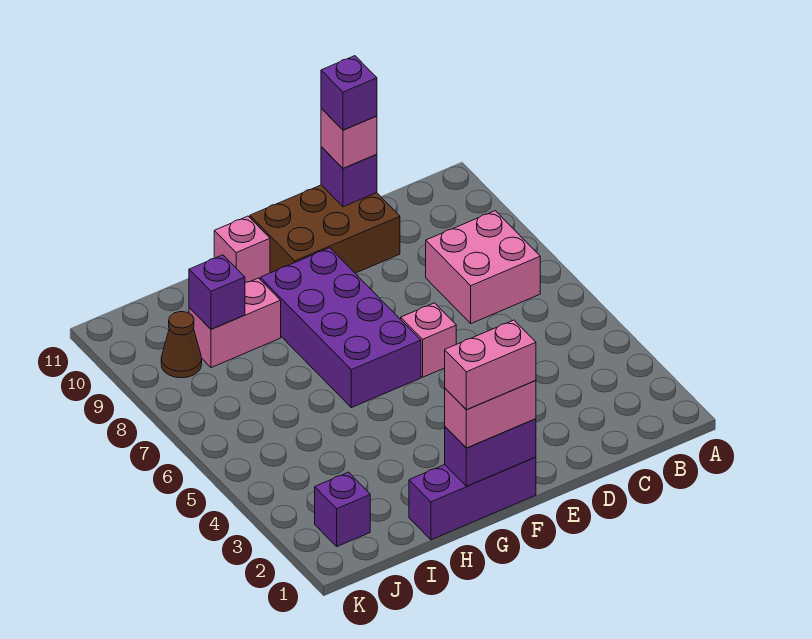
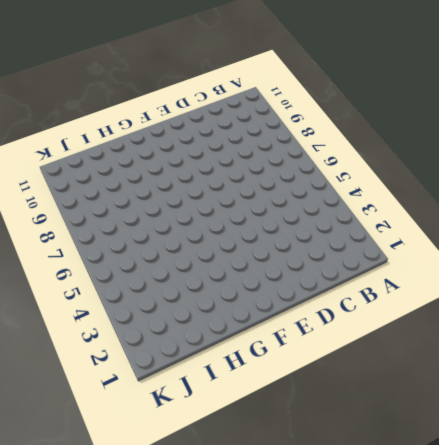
none -> pink 2x2 brick [426,211,540,323]
none -> brown 2x3 brick [250,185,400,273]
none -> pink 1x1 brick [401,303,456,377]

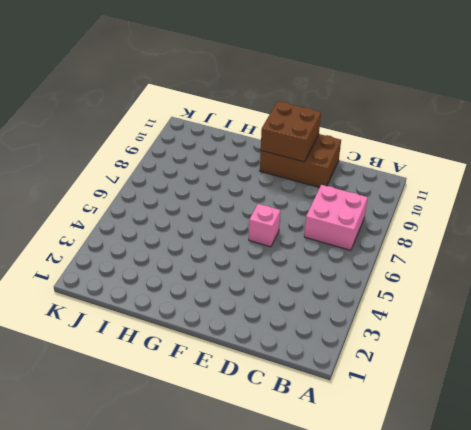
brown 2x2 brick [261,101,321,162] -> none
none -> purple 1x3 brick [409,457,536,540]
none -> purple 2x4 brick [260,248,421,408]
none -> pink 1x1 brick [214,216,270,283]

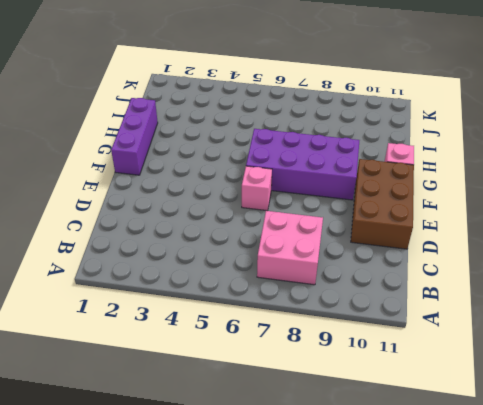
none -> pink 1x2 brick [189,278,281,368]
none -> purple 1x1 brick [315,472,370,546]
none -> brown 1x1 cone [161,312,202,378]

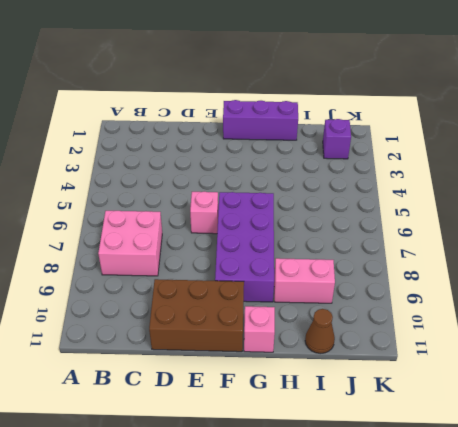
brown 1x1 cone [305,309,335,354] -> brown 1x1 cone moved to [161,312,202,378]
none -> purple 1x1 brick [321,147,377,207]
none -> purple 1x2 brick [445,419,536,486]
none -> purple 1x1 brick [189,255,245,329]

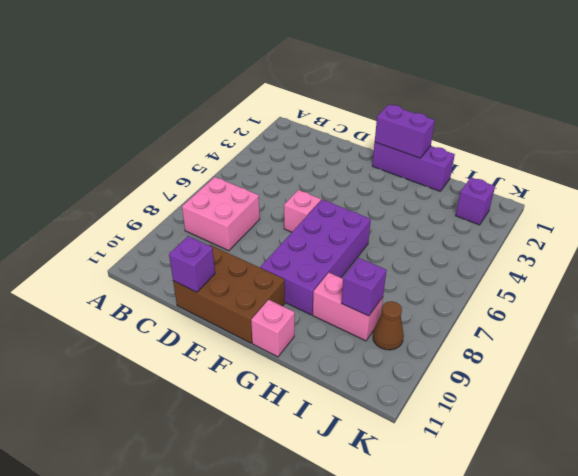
none -> pink 1x1 brick [321,109,377,169]
none -> pink 1x2 brick [445,381,536,448]
none -> purple 1x1 brick [321,56,377,130]

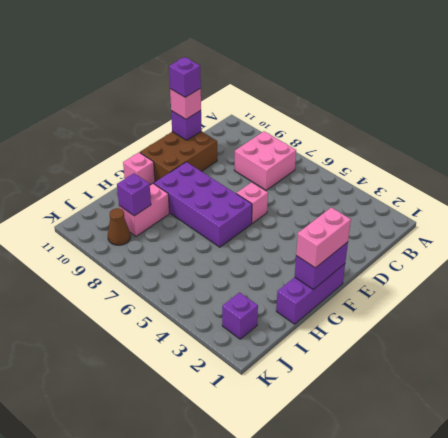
none -> pink 1x2 brick [445,320,536,410]

